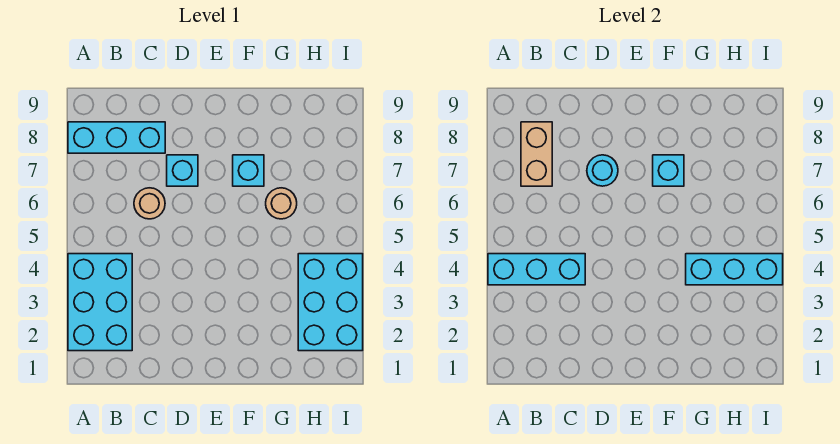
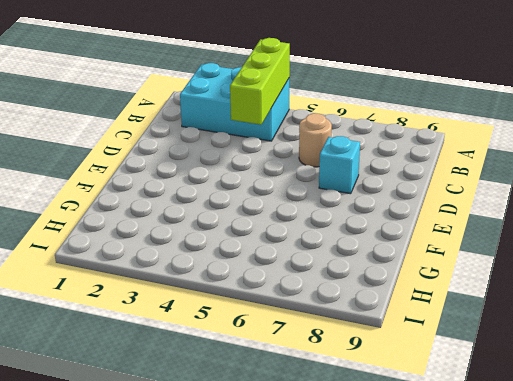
lime 1x3 brick [230,38,290,125] -> cyan 1x3 brick [488,254,585,285]
none -> cyan 1x3 brick [68,122,165,153]
none -> cyan 1x1 brick [233,155,264,186]
none -> tan 1x1 round brick [266,188,297,219]

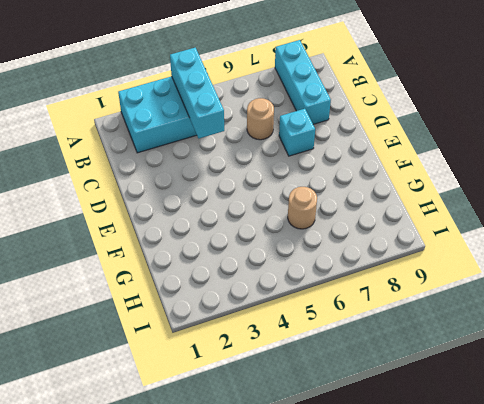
none -> cyan 1x1 brick [233,155,264,186]
none -> cyan 2x3 brick [298,254,363,351]
none -> tan 1x2 brick [521,122,552,186]

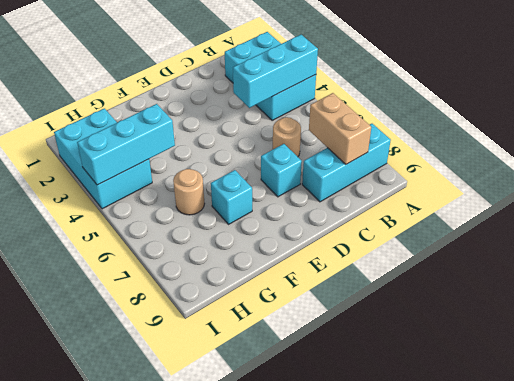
none -> cyan 1x1 round brick [587,155,618,186]
none -> cyan 1x1 brick [653,155,684,186]

